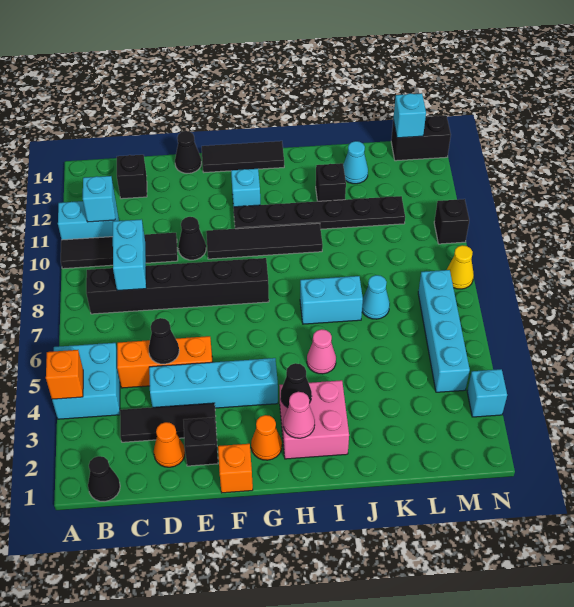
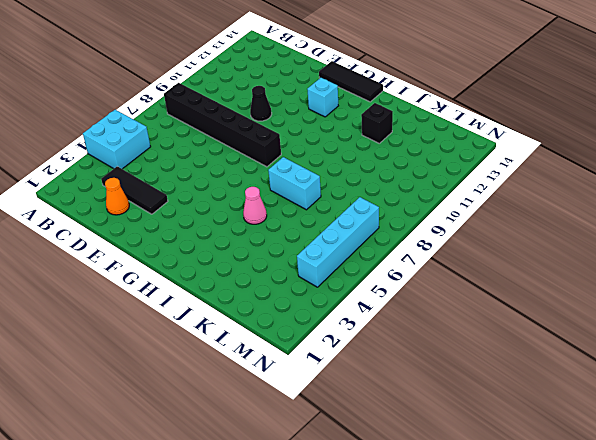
none -> black 1x4 tile [61,233,178,269]
none -> cyan 1x2 brick [58,200,119,240]
none -> black 1x1 cone [88,456,120,502]
none -> orange 1x3 brick [117,336,212,388]

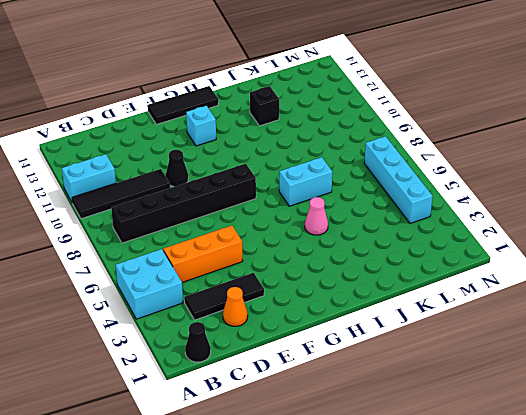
none -> black 1x1 brick [117,155,147,199]
none -> cyan 1x4 brick [149,358,278,408]
none -> black 1x1 brick [184,417,218,466]
none -> black 1x1 cone [175,131,201,173]

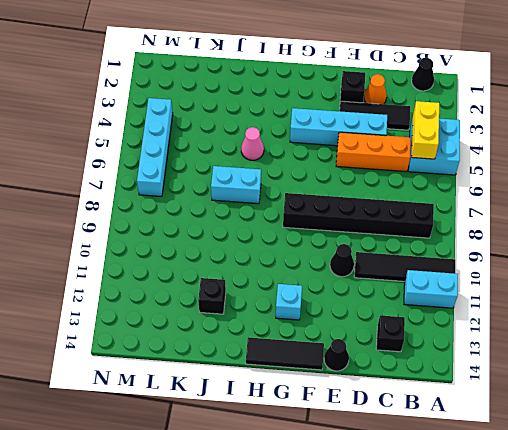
yellow 1x2 brick [411,101,439,159] -> none
none -> orange 1x1 brick [218,444,253,493]
none -> black 1x4 tile [206,223,323,259]
none -> orange 1x1 cone [251,415,282,460]
none -> black 1x6 plate [234,196,405,229]

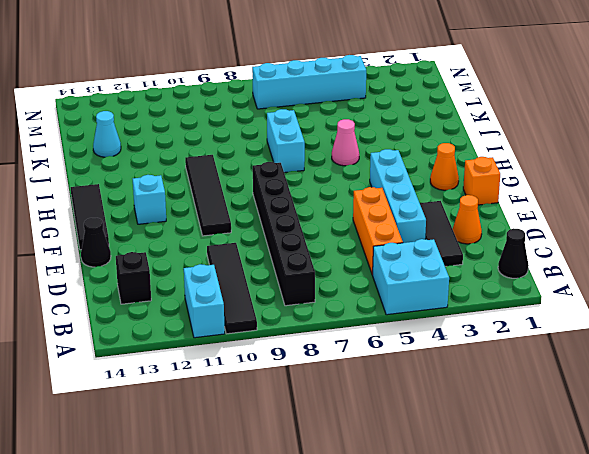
none -> black 1x1 brick [184,417,218,466]
none -> black 1x1 cone [178,217,206,260]
none -> black 1x6 plate [234,196,405,229]
none -> pink 2x2 brick [279,380,349,459]

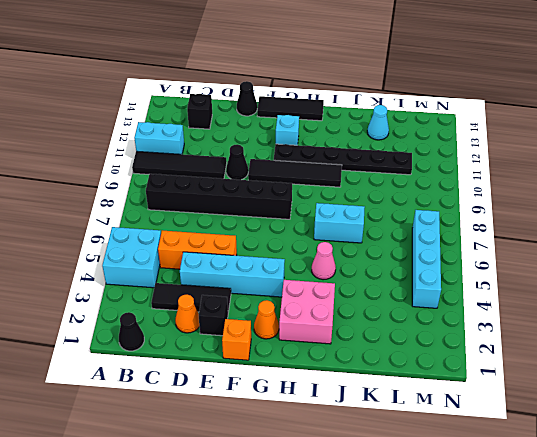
none -> black 1x1 brick [316,163,346,201]
none -> cyan 1x1 cone [362,275,390,319]
none -> black 1x2 brick [391,116,451,161]
none -> cyan 1x1 brick [467,369,507,417]

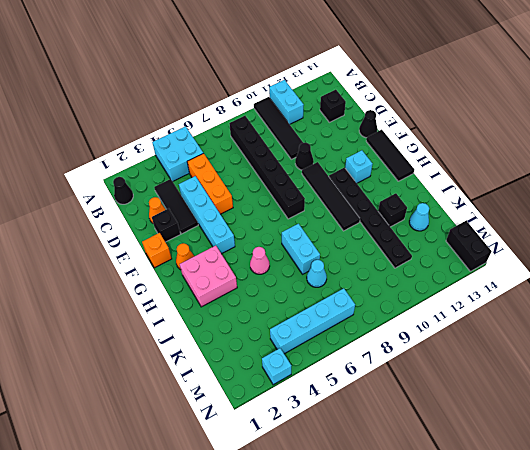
none -> yellow 1x1 cone [447,245,474,289]
none -> black 1x1 brick [434,199,469,244]
none -> orange 1x1 brick [46,350,83,399]
none -> cyan 1x1 brick [83,176,115,222]

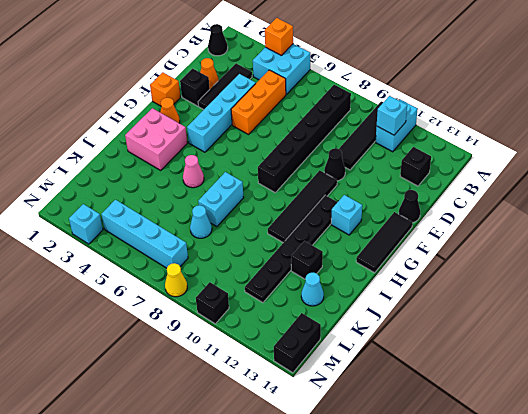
none -> cyan 1x2 brick [113,219,146,291]
none -> black 1x1 cone [149,318,179,364]
none -> pink 1x1 cone [283,392,315,438]
none -> black 1x1 cone [281,363,312,408]

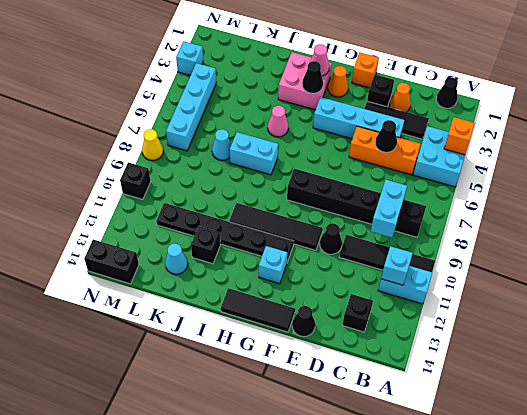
none -> cyan 1x1 brick [393,93,426,138]

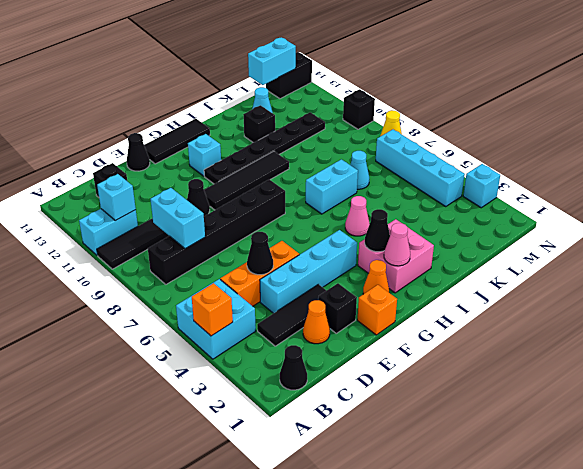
cyan 1x2 brick [248,38,296,85] -> cyan 1x1 brick [393,93,426,138]

